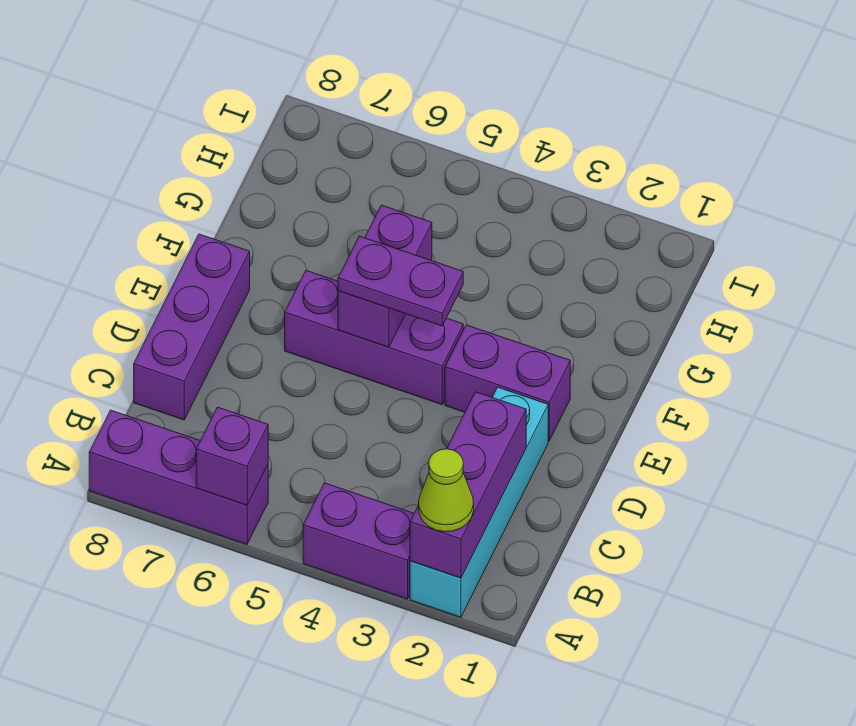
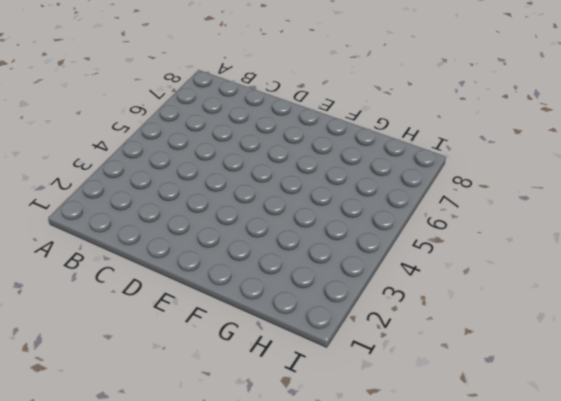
none -> cyan 1x4 brick [410,387,548,617]
none -> purple 1x2 brick [303,483,414,599]

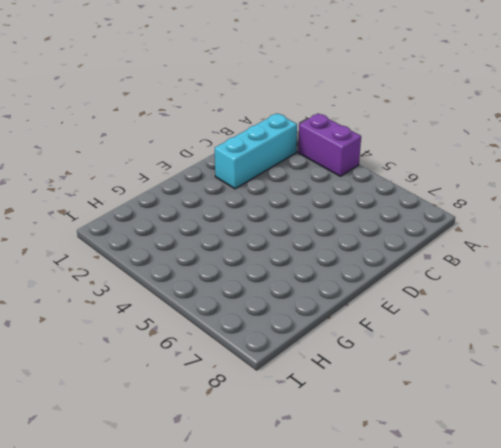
cyan 1x3 brick [215,114,297,189] -> cyan 1x4 brick [410,387,548,617]
none -> purple 1x3 brick [89,410,268,544]
none -> purple 1x3 brick [134,234,250,420]

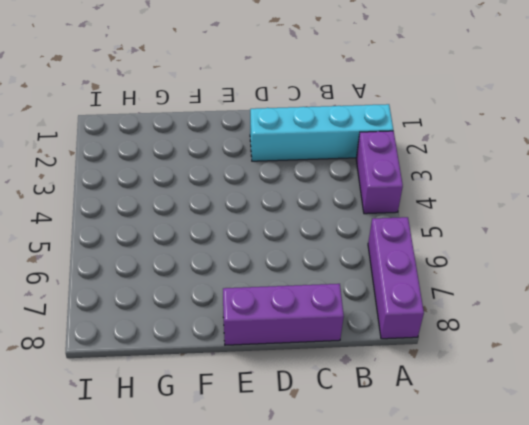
none -> purple 1x2 brick [445,325,570,441]
none -> purple 1x3 brick [285,271,463,405]

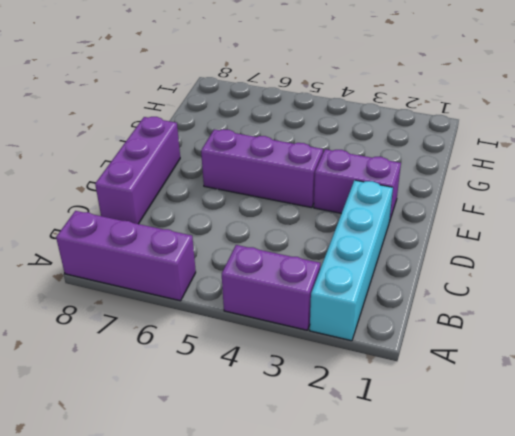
none -> purple 1x3 brick [410,392,526,578]
none -> purple 1x1 brick [196,407,268,505]

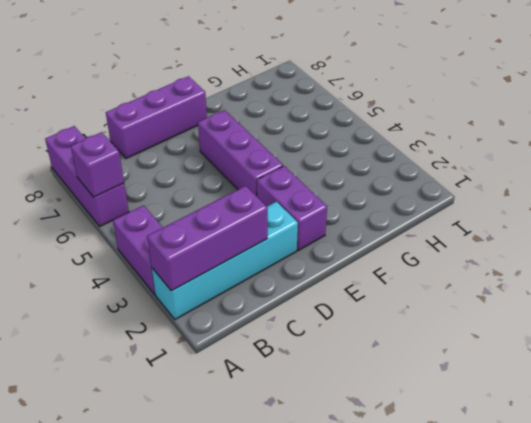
none -> purple 1x2 brick [338,205,432,347]
none -> lime 1x1 cone [419,449,474,532]

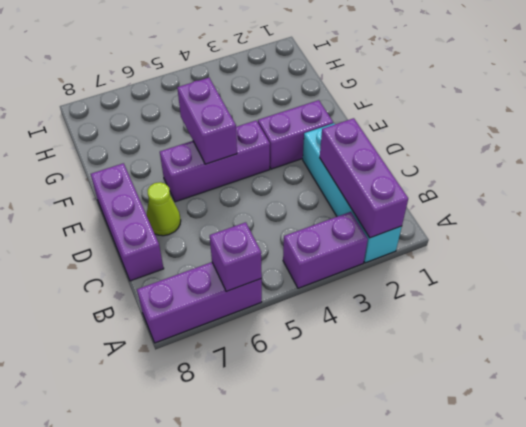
lime 1x1 cone [147,182,181,236] -> lime 1x1 cone moved to [419,449,474,532]
none -> purple 1x2 plate [338,236,463,326]

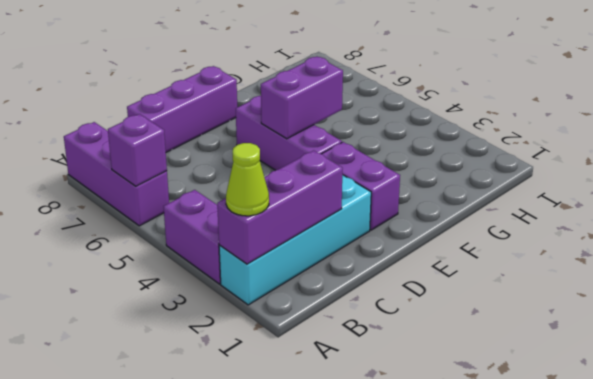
none -> purple 1x2 plate [338,236,463,326]

